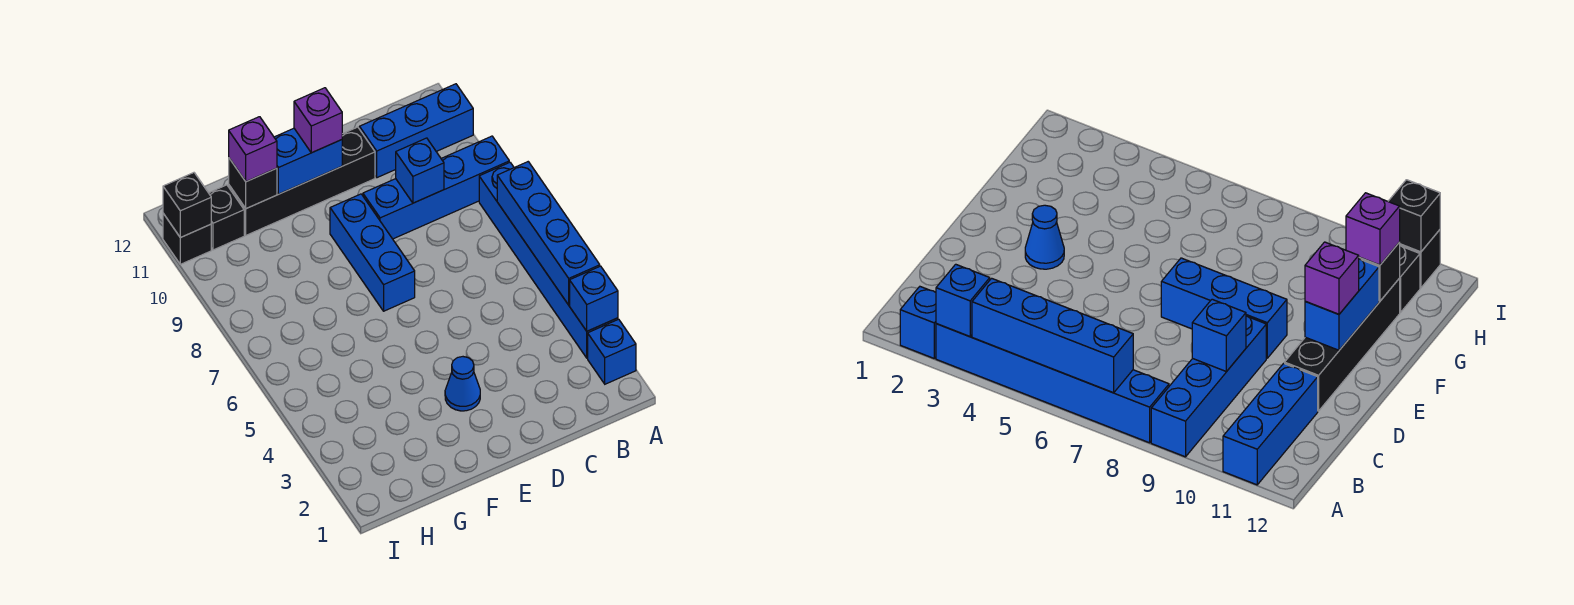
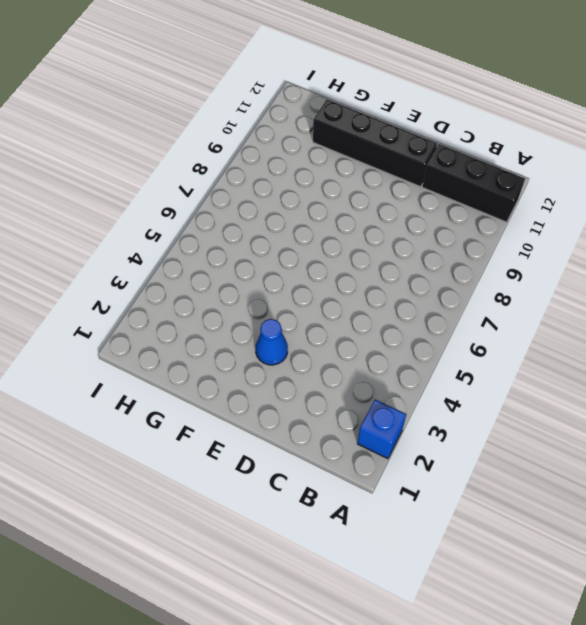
black 1x3 brick [422,144,525,222] -> blue 1x3 brick [359,84,473,178]
none -> blue 1x6 brick [479,162,618,358]
none -> blue 1x4 brick [363,136,509,239]
none -> blue 1x3 brick [330,194,415,311]

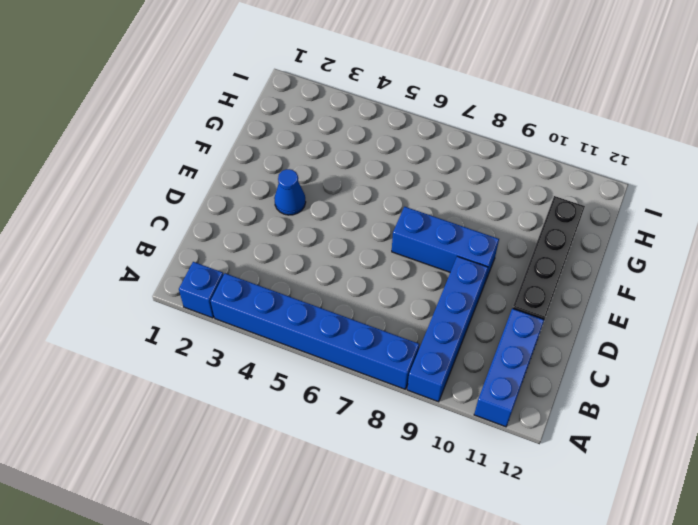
none -> black 1x1 brick [209,185,244,250]
none -> black 1x1 brick [163,213,211,264]
none -> blue 1x1 brick [570,266,618,331]

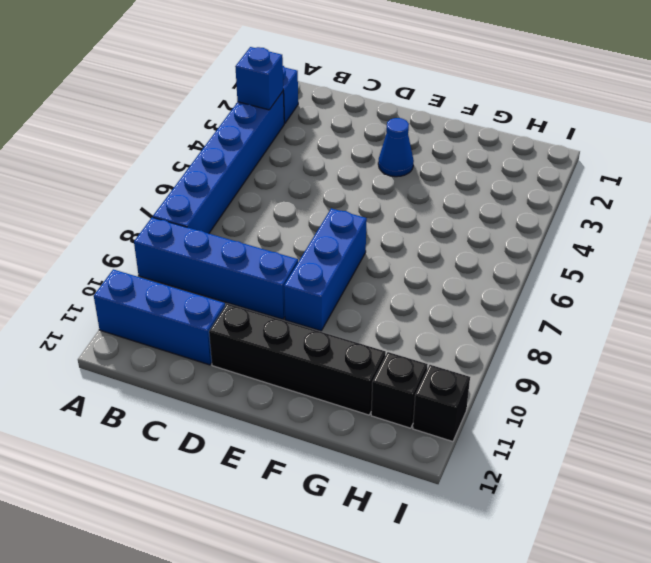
none -> blue 1x4 brick [497,162,600,305]
none -> blue 1x1 brick [396,138,444,203]
none -> blue 1x2 brick [274,128,342,194]

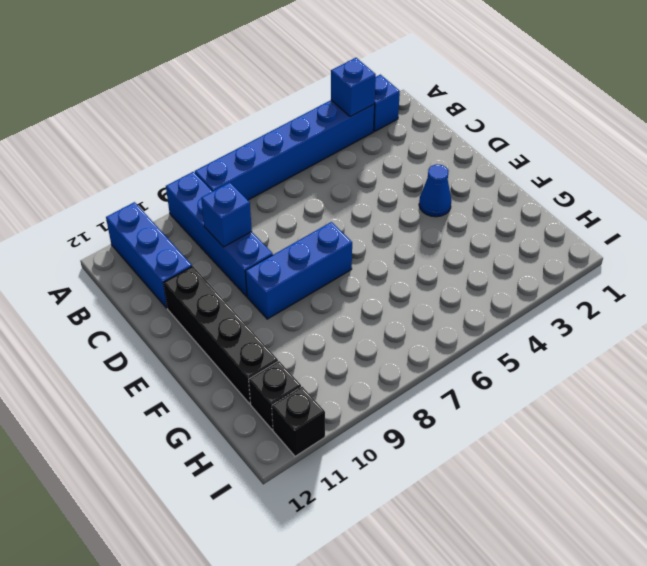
none -> blue 1x4 brick [497,162,600,305]
none -> blue 1x2 brick [274,128,342,194]
none -> black 1x1 brick [229,158,277,209]

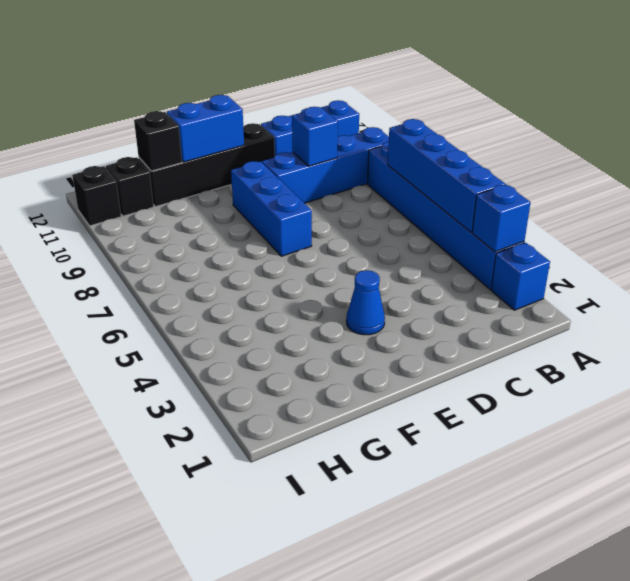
none -> black 1x1 brick [163,173,211,238]
none -> purple 1x1 brick [294,88,342,153]
none -> purple 1x1 brick [229,117,277,182]

